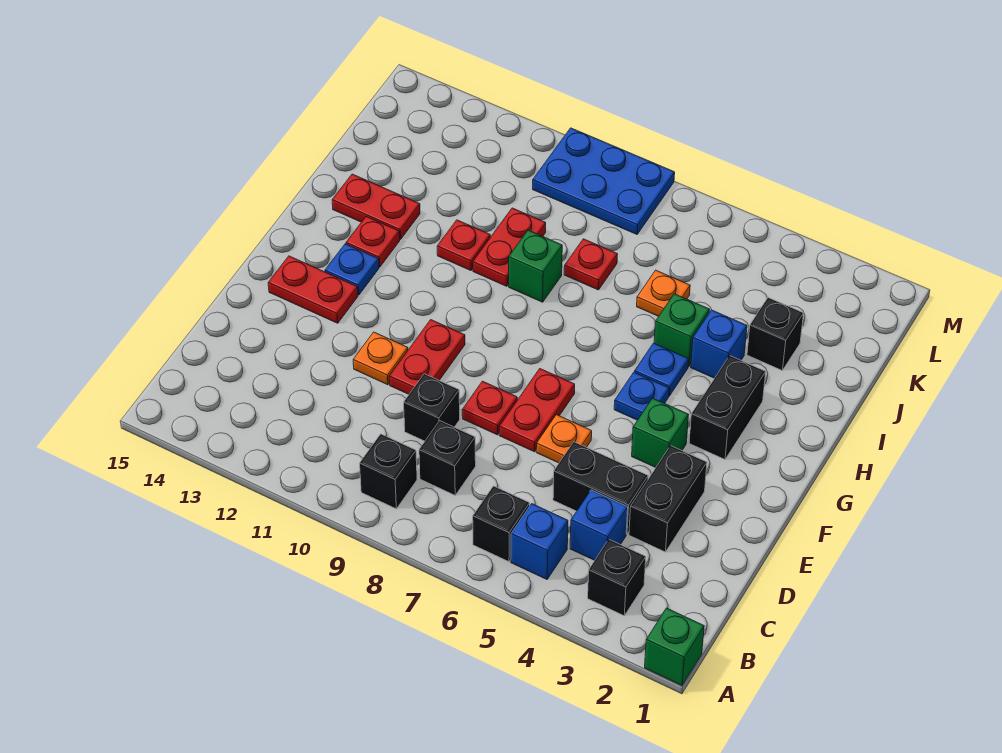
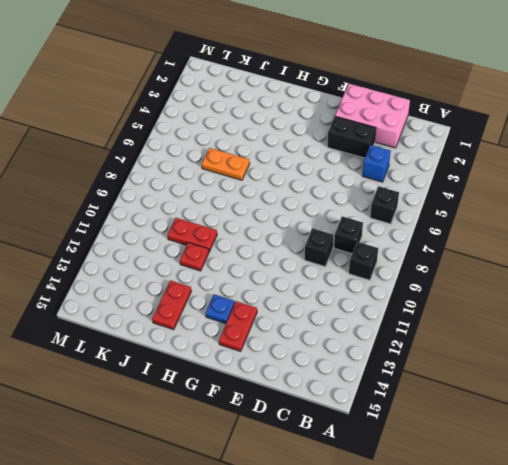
pink 2x3 brick [335,84,410,148] -> none
orange 1x2 plate [202,148,250,180] -> orange 1x1 plate [637,270,690,316]
none -> green 1x1 brick [645,608,704,685]
none -> black 1x1 brick [588,540,646,616]
none -> blue 1x1 brick [511,504,568,579]
none -> black 1x2 brick [553,442,648,534]

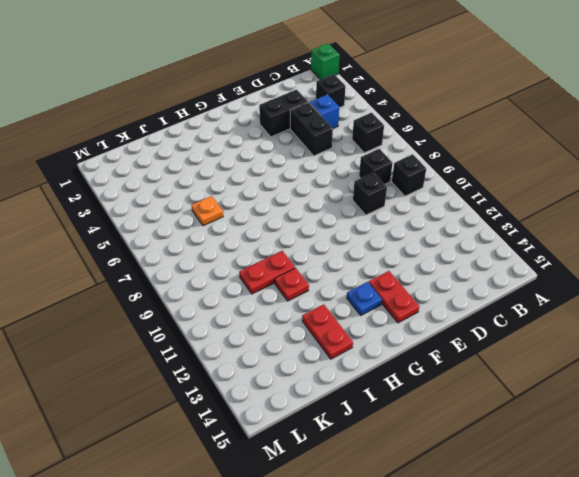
none -> blue 1x1 brick [511,504,568,579]
none -> orange 1x1 plate [536,415,592,463]
none -> red 1x2 plate [499,369,575,452]
none -> red 1x1 plate [462,381,517,435]

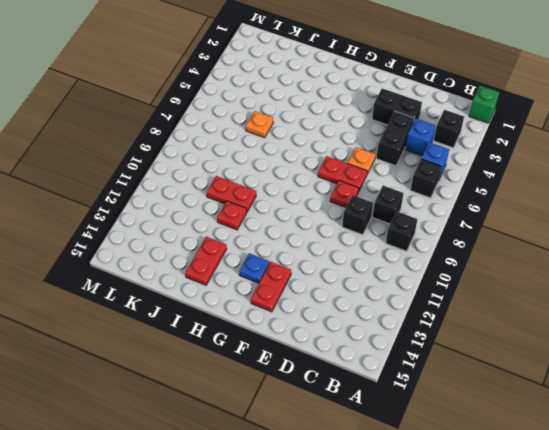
none -> red 1x2 plate [389,320,465,394]
none -> orange 1x1 plate [353,332,408,385]
none -> green 1x1 brick [632,398,688,467]
none -> black 1x2 brick [689,356,766,459]

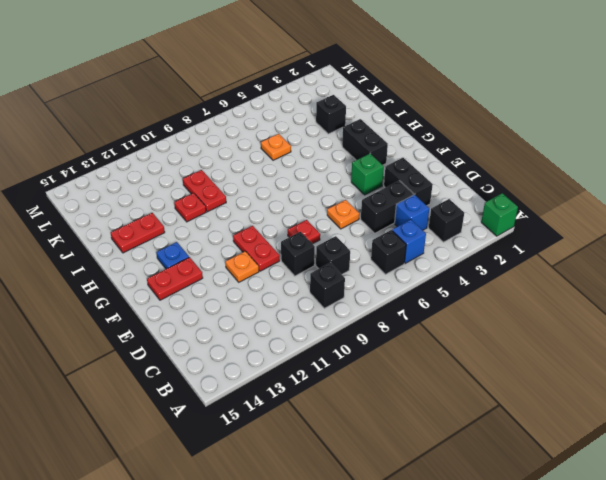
none -> red 1x2 plate [499,369,575,452]
none -> blue 1x1 plate [614,372,669,420]
none -> blue 1x1 plate [635,343,689,396]
none -> red 1x1 plate [346,217,400,267]

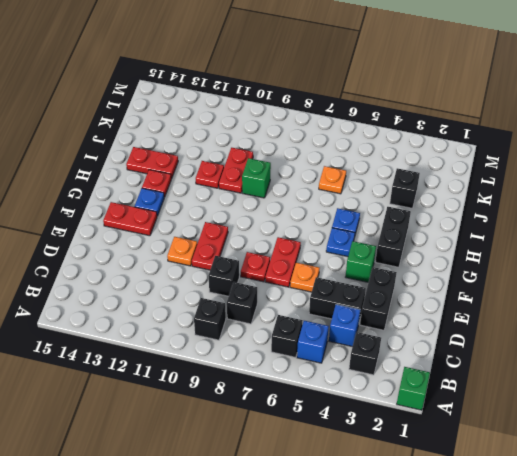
none -> blue 1x1 brick [691,310,747,378]
none -> green 1x1 brick [654,294,710,367]
none -> red 1x1 plate [564,239,617,290]
none -> blue 2x3 plate [533,128,675,234]

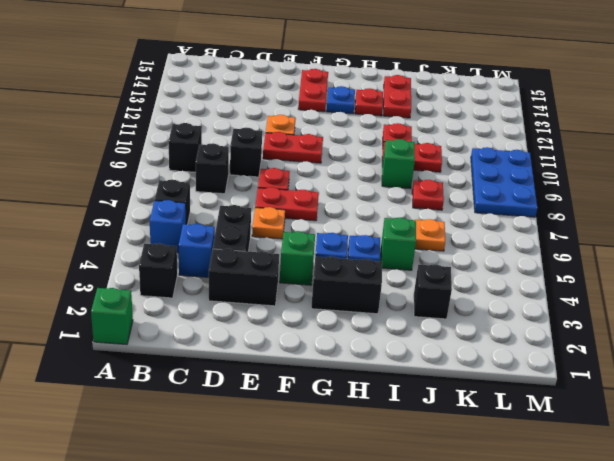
none -> blue 1x1 brick [691,310,747,378]

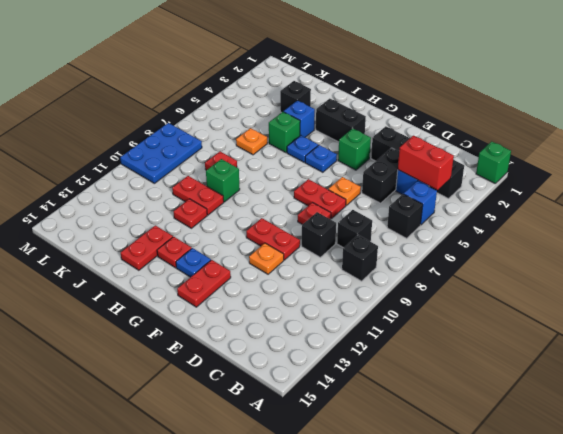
red 1x2 brick [398,135,454,190] -> none

